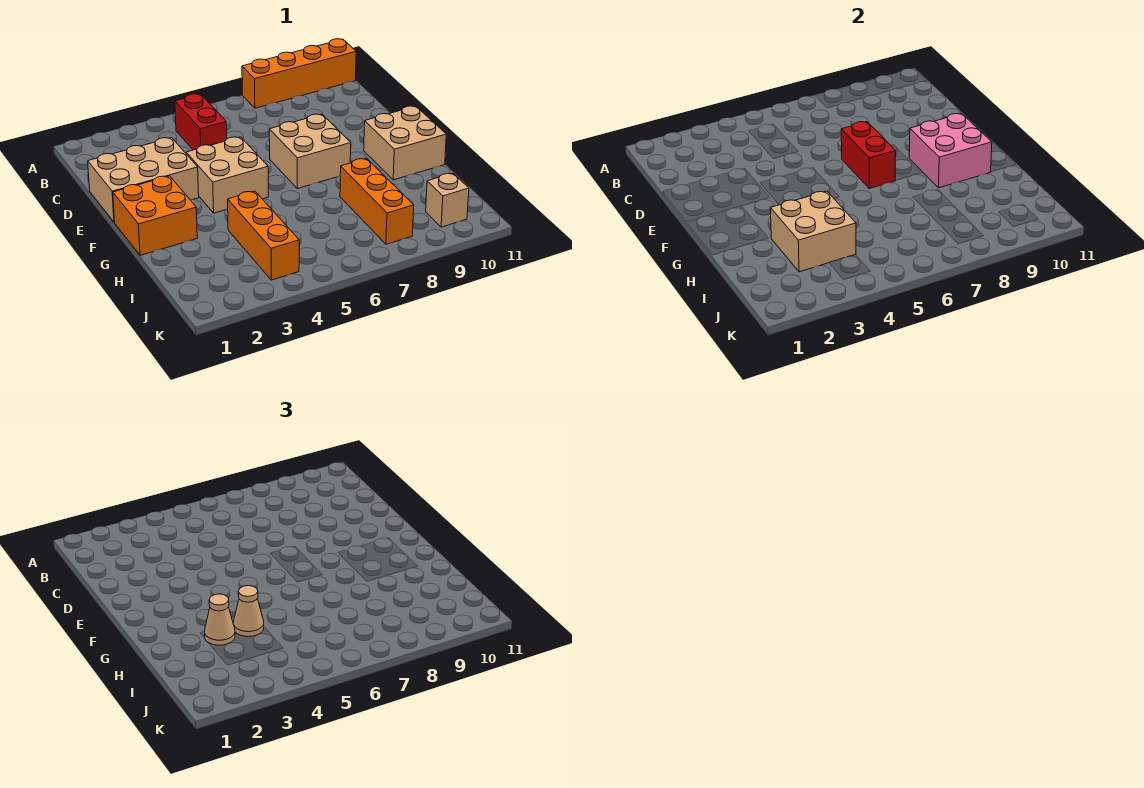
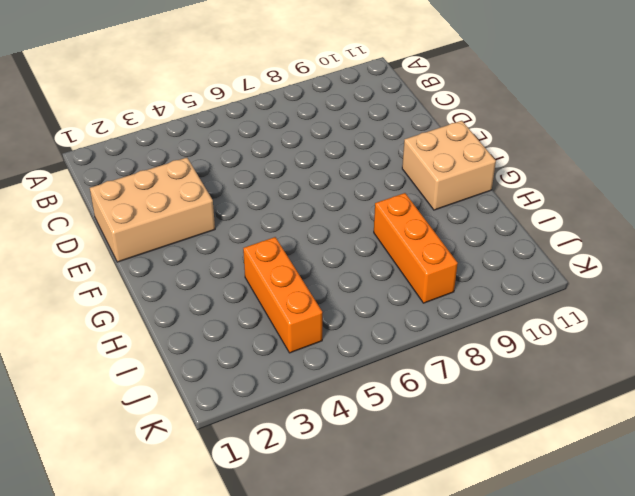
none -> orange 1x4 brick [242,39,356,108]
none -> red 1x2 brick [175,94,227,150]
none -> tan 2x2 brick [186,137,268,213]

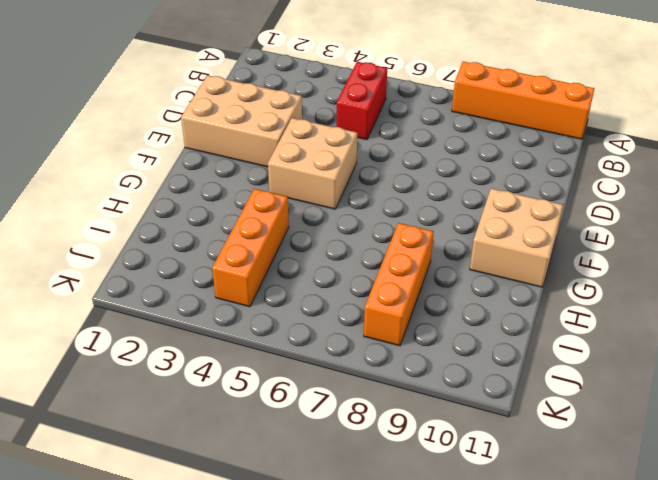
none -> tan 2x2 brick [269,114,351,189]
none -> orange 2x2 brick [113,176,197,255]
none -> tan 1x1 brick [426,173,469,227]

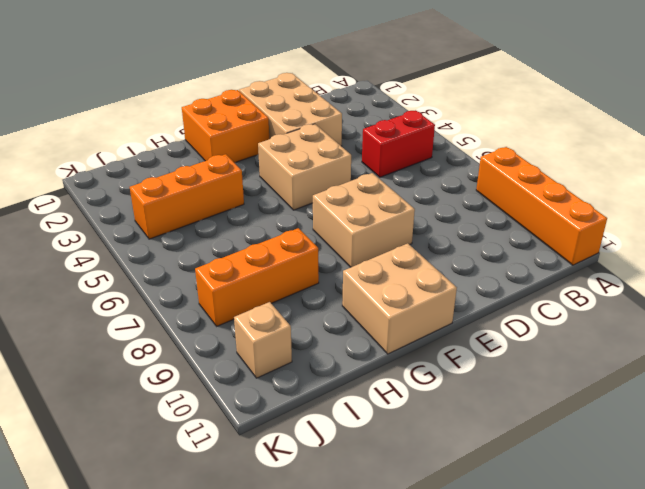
none -> red 1x2 brick [841,122,896,189]
none -> pink 2x2 brick [909,114,992,188]
none -> tan 2x2 brick [770,191,856,272]

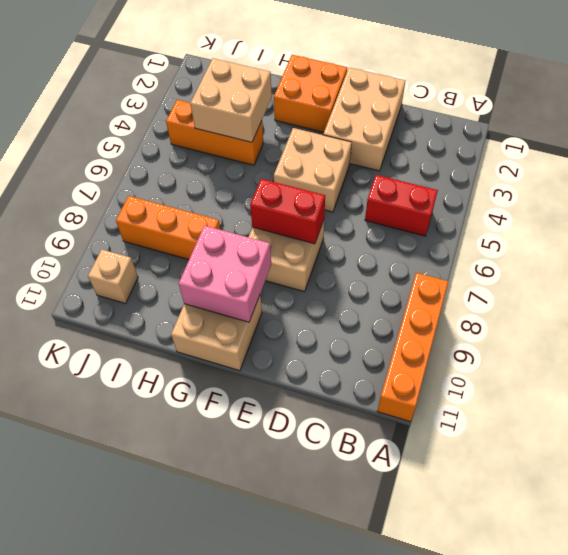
none -> tan 1x1 cone [205,594,235,645]
none -> tan 1x1 cone [233,586,264,637]

